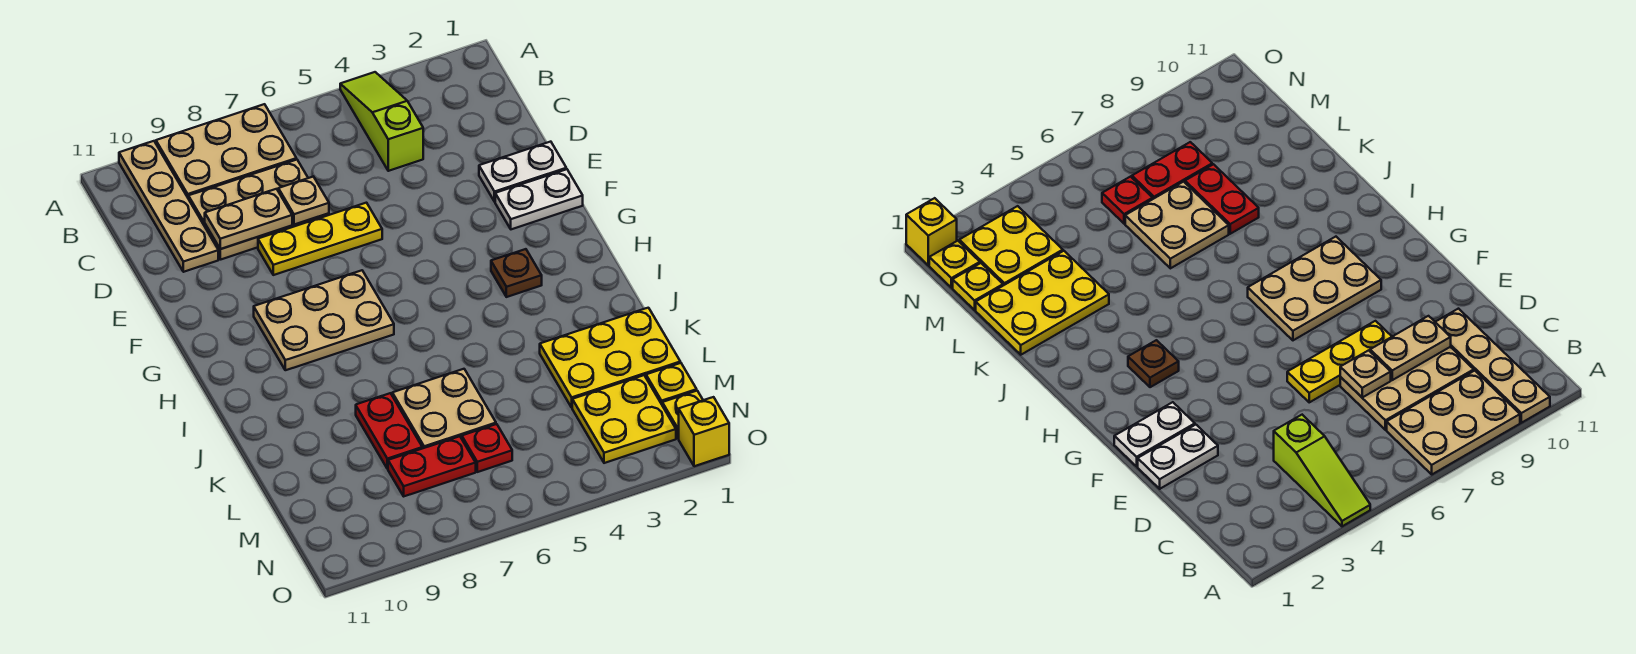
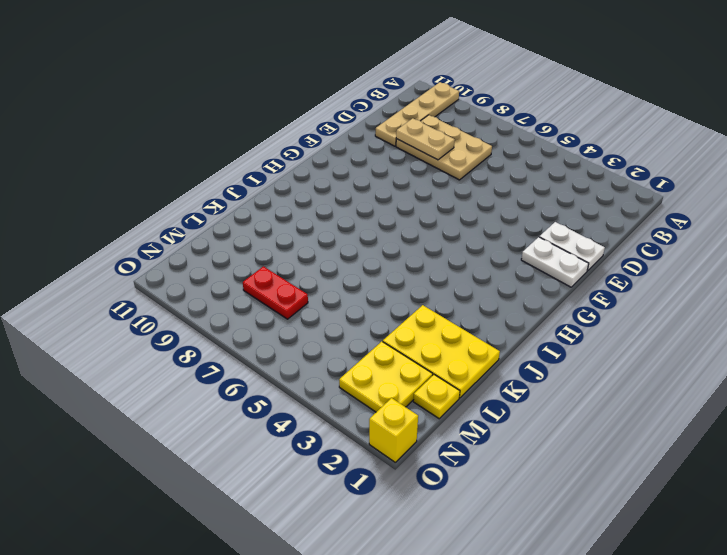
none -> lime 1x3 slope [340,72,423,171]
none -> tan 2x3 plate [156,104,296,197]
none -> yellow 1x3 plate [258,203,382,275]

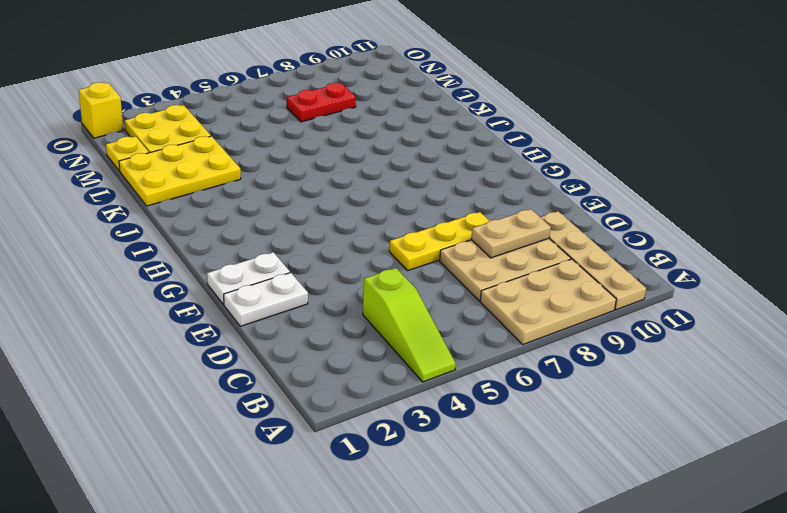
none -> tan 2x3 plate [254,270,394,370]
none -> brown 1x1 plate [491,249,542,297]
none -> tan 2x2 plate [392,369,496,448]

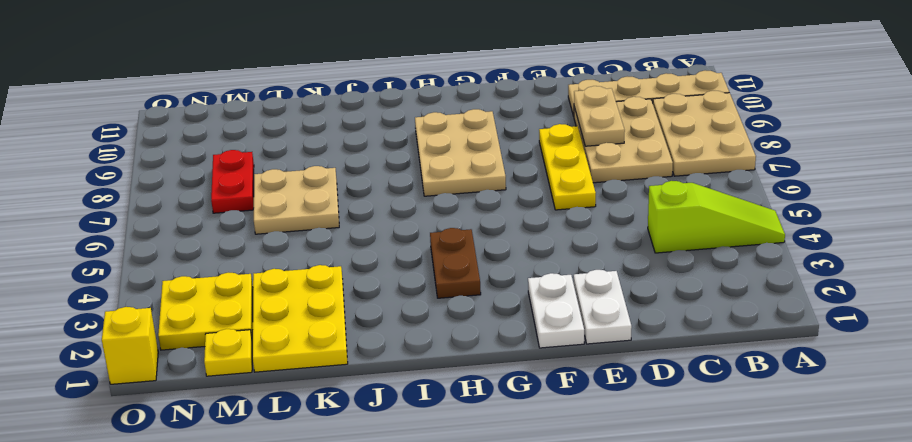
brown 1x2 plate [430,228,481,298] -> brown 1x1 plate [491,249,542,297]
none -> red 1x2 plate [356,393,422,469]
none -> red 1x1 plate [462,424,512,472]
none -> yellow 1x1 plate [662,391,703,439]

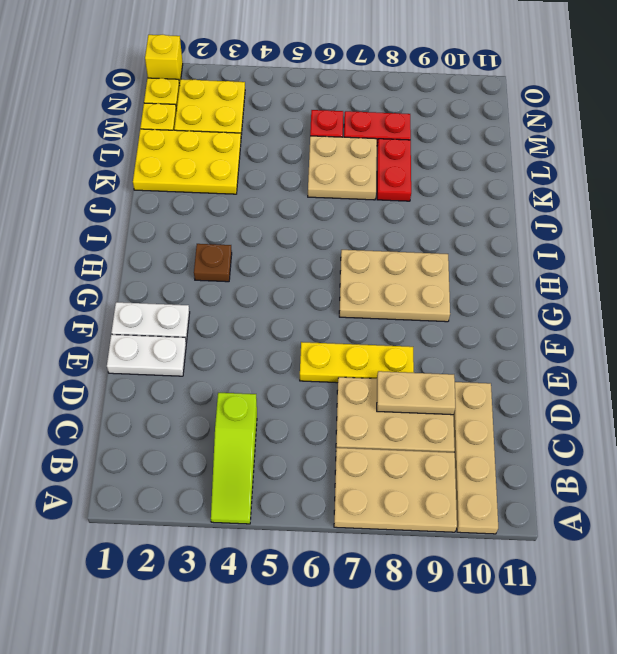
none -> tan 1x1 plate [278,177,329,225]

